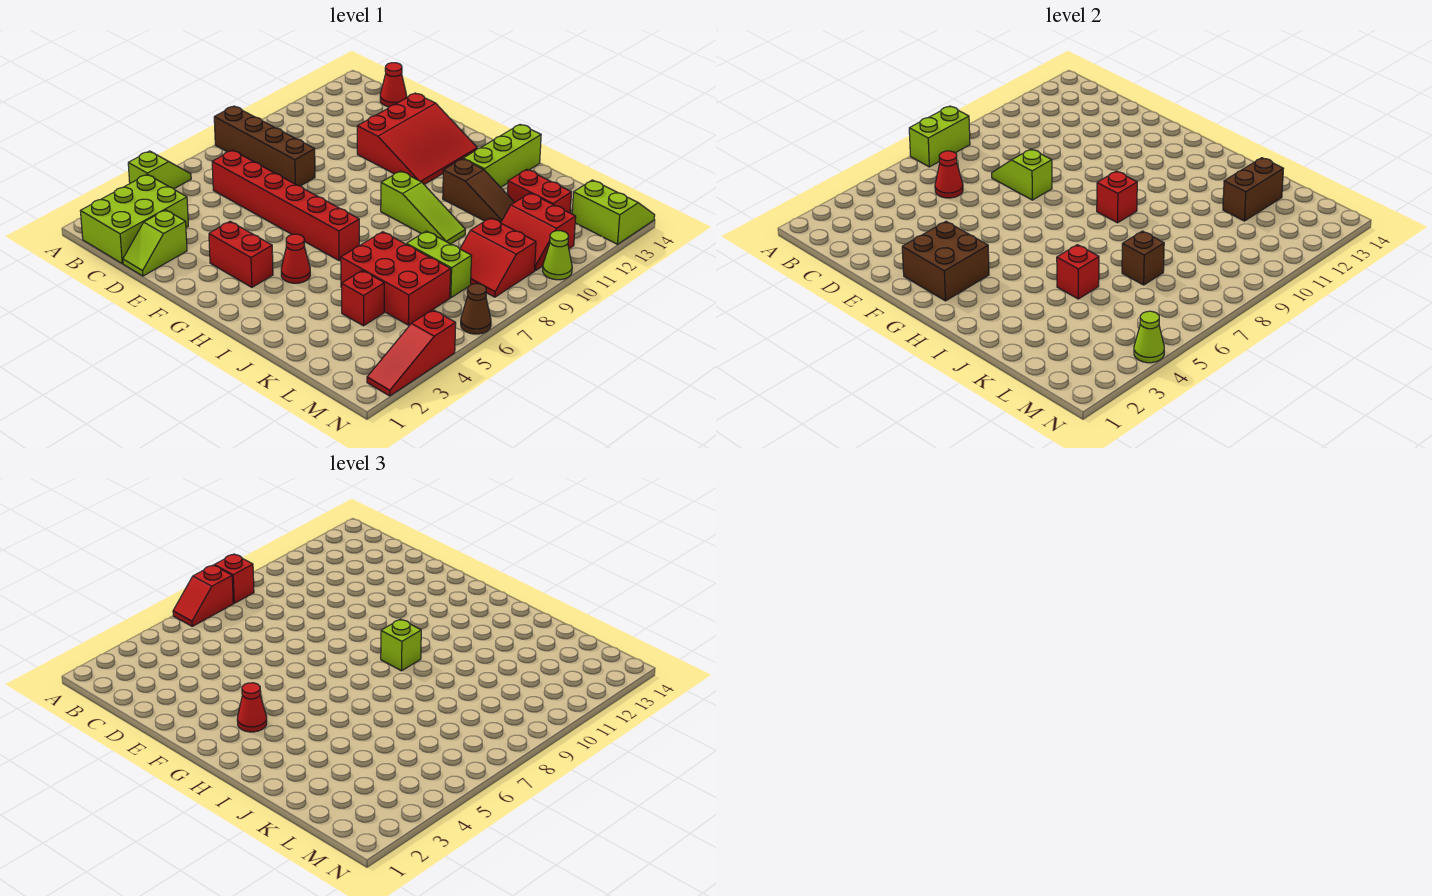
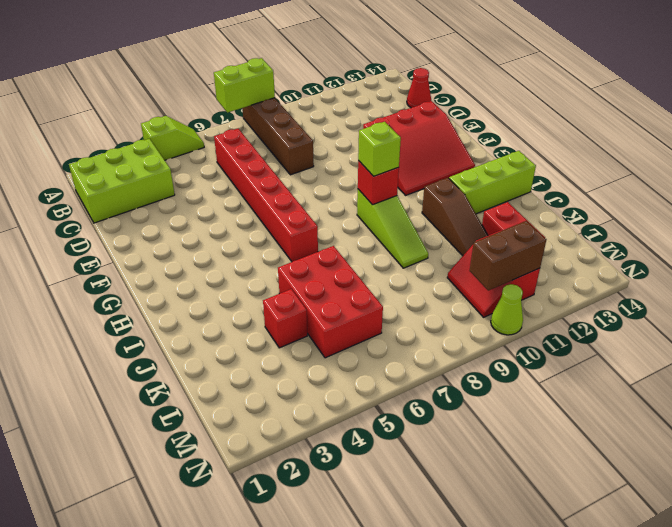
brown 1x2 brick [470,221,547,290] -> brown 1x2 brick moved to [1223,158,1283,221]
none -> lime 1x2 slope [123,210,187,276]
none -> red 1x2 brick [209,221,273,287]
none -> red 1x1 cone [281,234,310,283]
none -> lime 1x2 brick [406,231,472,298]

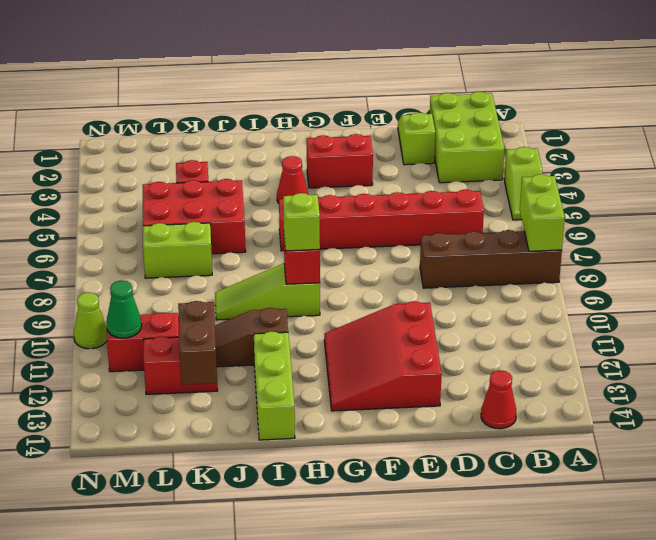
green 1x1 cone [106,280,142,338] -> none
none -> red 2x2 slope [460,218,536,297]
none -> lime 2x2 slope [572,180,655,244]
none -> red 1x3 slope [367,310,456,396]
none -> brown 1x1 cone [461,284,491,334]

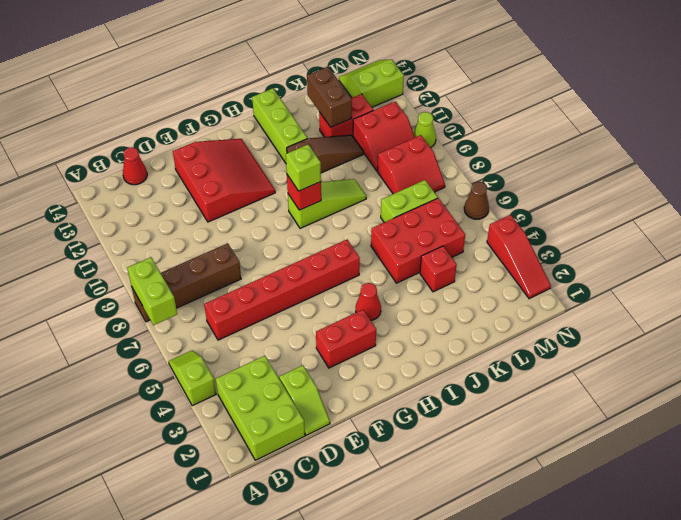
none -> red 1x1 cone [935,151,963,198]
none -> lime 1x2 slope [992,149,1052,200]
none -> brown 2x2 brick [902,221,989,301]
none -> red 1x1 brick [1057,245,1099,299]

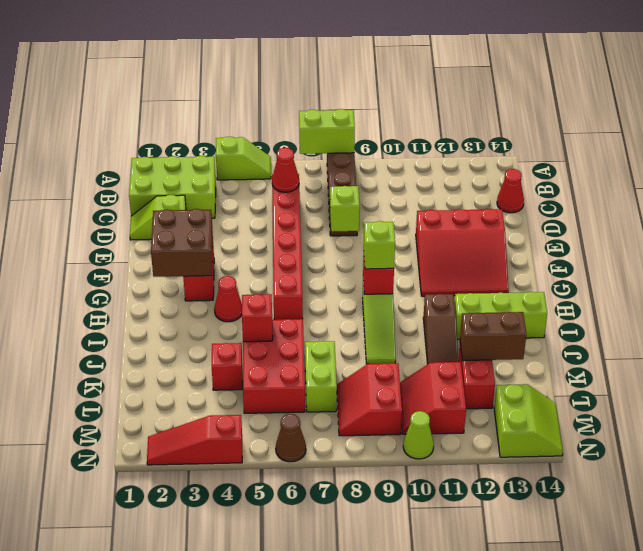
none -> brown 1x1 brick [1122,231,1164,285]
none -> lime 1x1 cone [1134,311,1164,363]
none -> red 1x2 slope [173,565,233,626]
none -> red 1x1 brick [214,554,254,603]

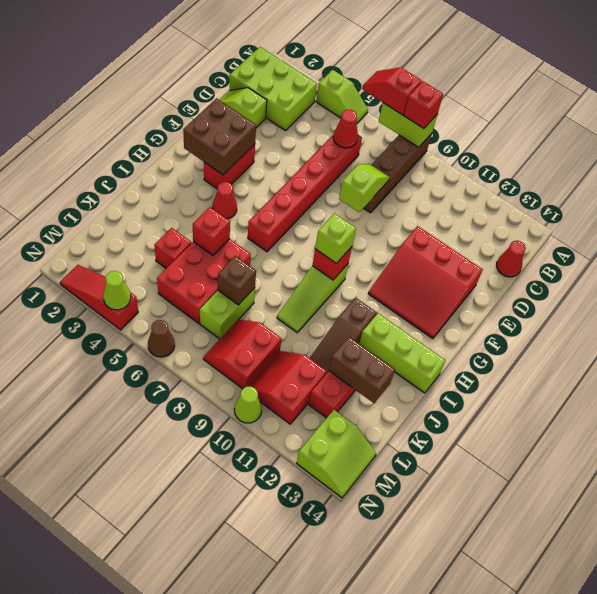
none -> red 1x1 cone [237,683,267,732]

